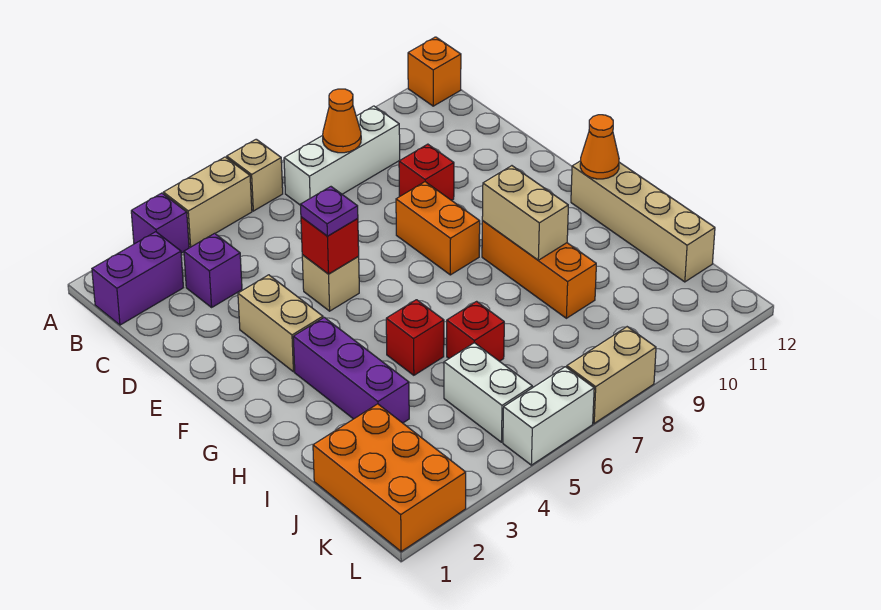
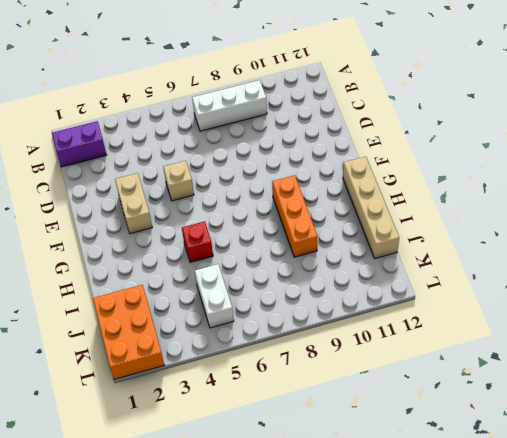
none -> purple 1x1 brick [131,193,189,253]
none -> tan 1x2 brick [163,157,252,247]
none -> tan 1x1 brick [227,139,283,211]

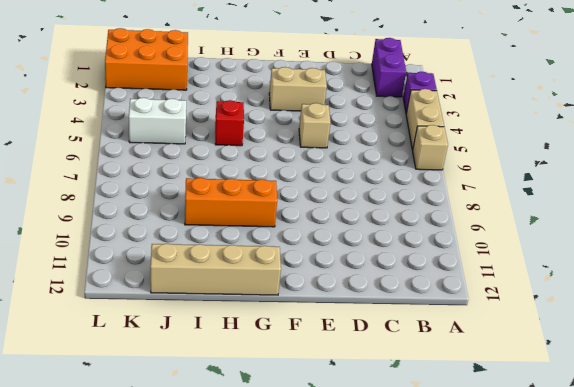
none -> orange 1x1 brick [408,37,461,106]
none -> white 1x3 brick [284,106,400,205]
none -> purple 1x1 brick [184,233,242,307]

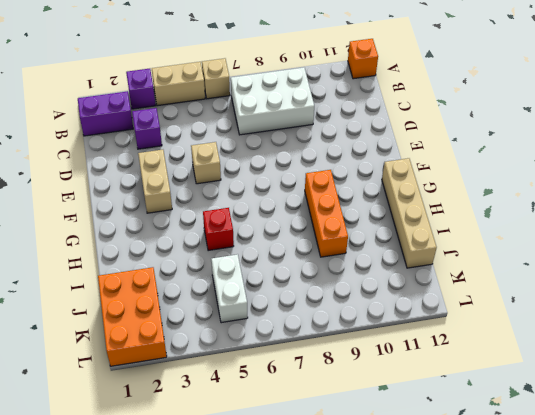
white 2x3 brick [231,68,314,135] -> white 1x3 brick [284,106,400,205]
none -> red 1x1 brick [399,144,454,200]
none -> orange 1x2 brick [396,182,480,275]
none -> purple 1x3 brick [293,317,409,423]

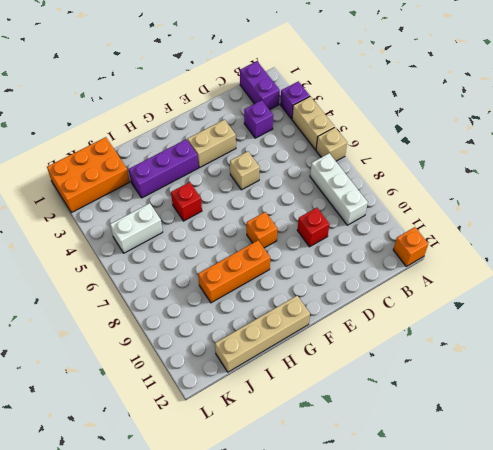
orange 1x1 brick [247,212,277,248] -> orange 1x2 brick [396,182,480,275]
none -> red 1x1 brick [447,301,504,361]
none -> white 1x2 brick [503,367,594,465]
none -> tan 1x2 brick [567,327,656,423]

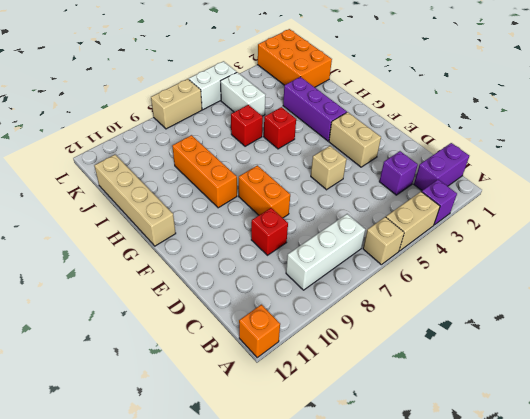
none -> orange 1x1 cone [323,89,361,153]
none -> red 1x1 brick [301,217,359,274]
none -> tan 1x2 brick [482,166,568,260]

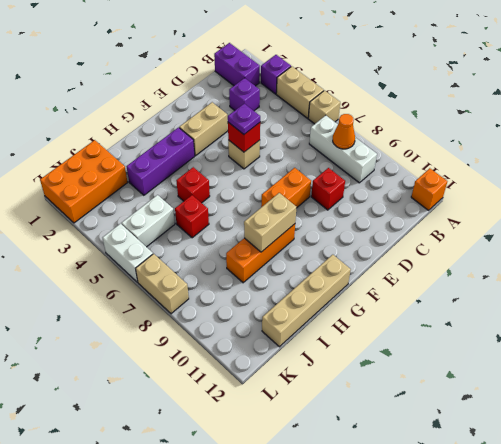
none -> orange 1x1 cone [580,115,619,179]

